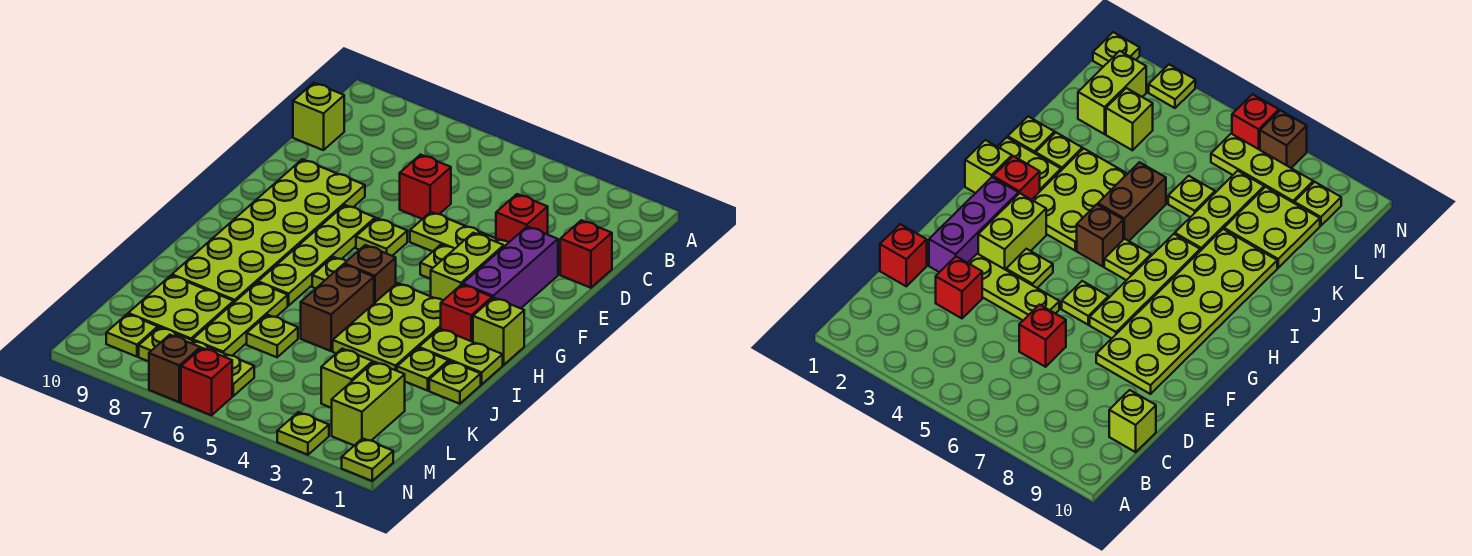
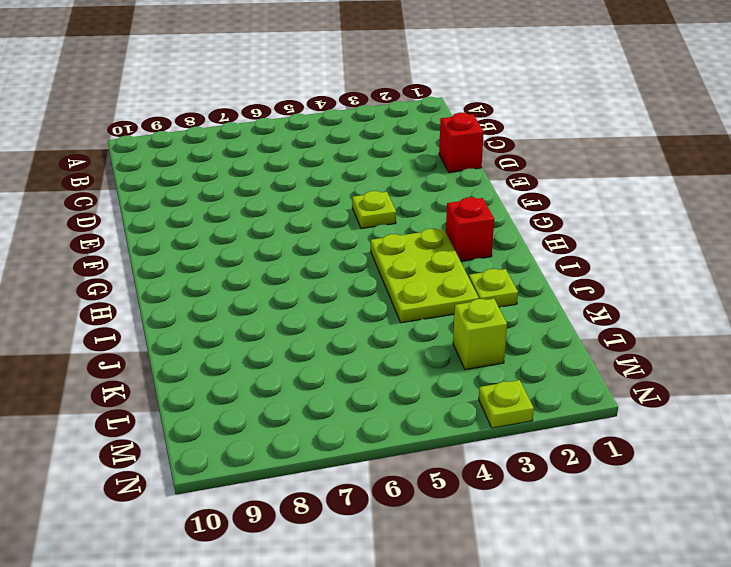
none -> lime 1x1 brick [293,83,344,150]
none -> red 1x1 brick [496,194,548,243]
none -> red 1x1 brick [400,155,451,219]
none -> purple 1x3 brick [463,226,558,308]

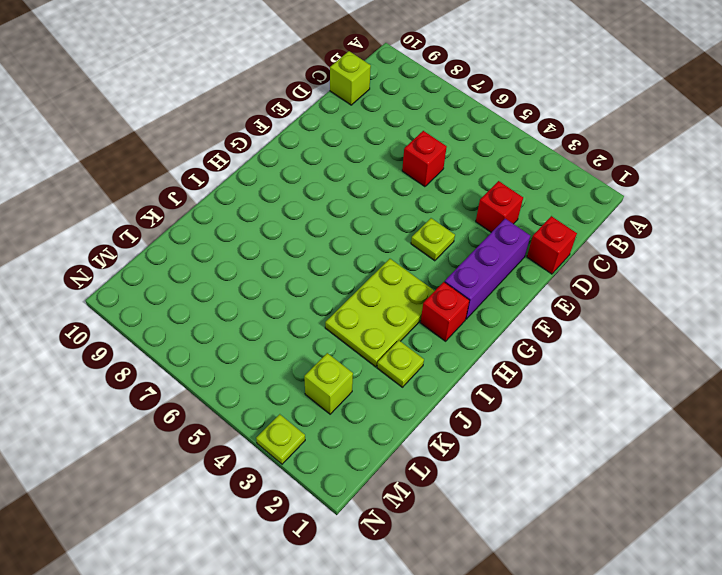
none -> lime 1x3 plate [410,212,508,252]
none -> lime 2x6 plate [172,159,365,302]
none -> lime 1x2 brick [431,233,504,300]
none -> lime 1x1 plate [356,218,407,256]

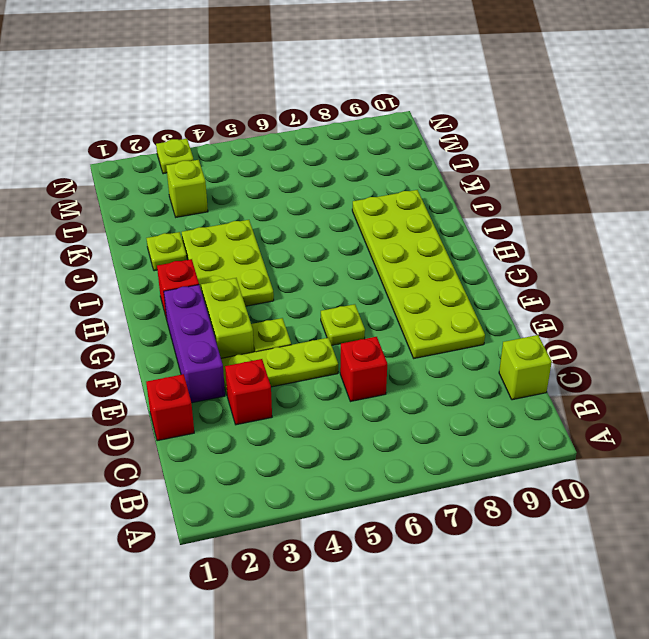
none -> lime 1x4 plate [258,205,375,306]
none -> lime 1x1 brick [473,298,524,365]
none -> brown 1x1 brick [344,245,396,303]
none -> lime 1x1 plate [312,257,346,289]

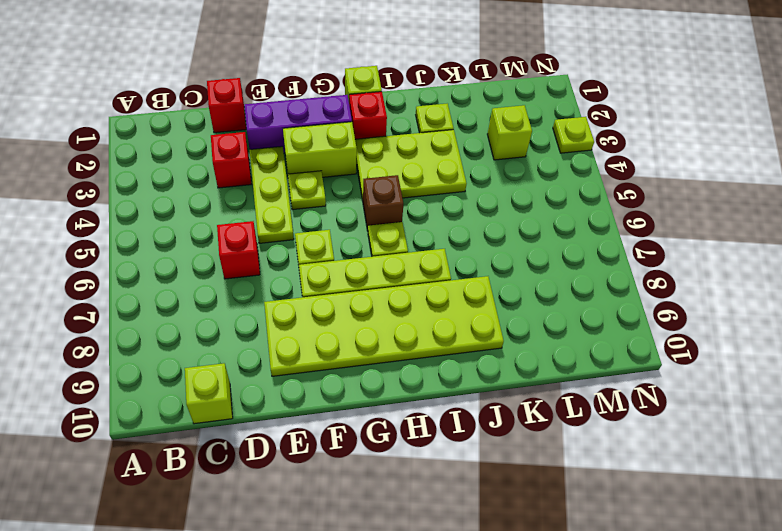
none -> lime 1x2 plate [419,329,503,384]
none -> brown 1x2 brick [301,264,374,351]
none -> lime 1x1 plate [429,361,481,404]
none -> lime 1x3 plate [193,282,288,356]

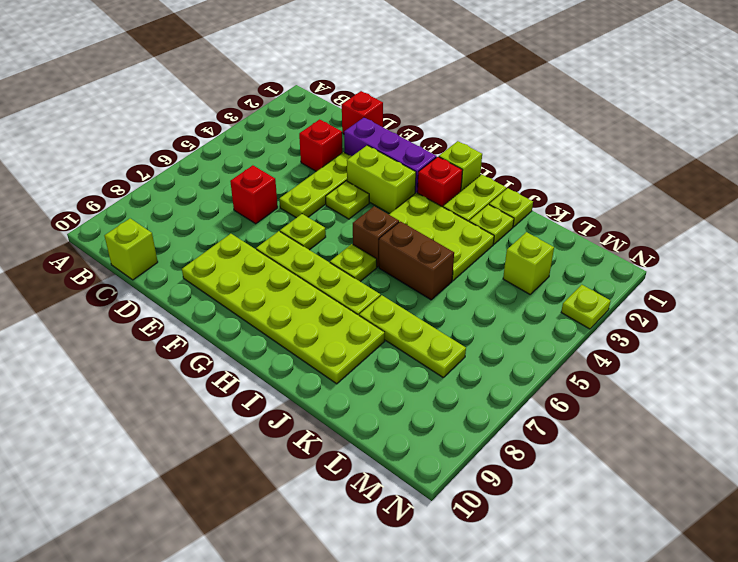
none -> lime 1x1 plate [247,315,298,357]
none -> lime 2x2 plate [128,275,234,340]
none -> lime 1x2 brick [332,362,405,445]
none -> lime 1x3 plate [139,327,254,396]

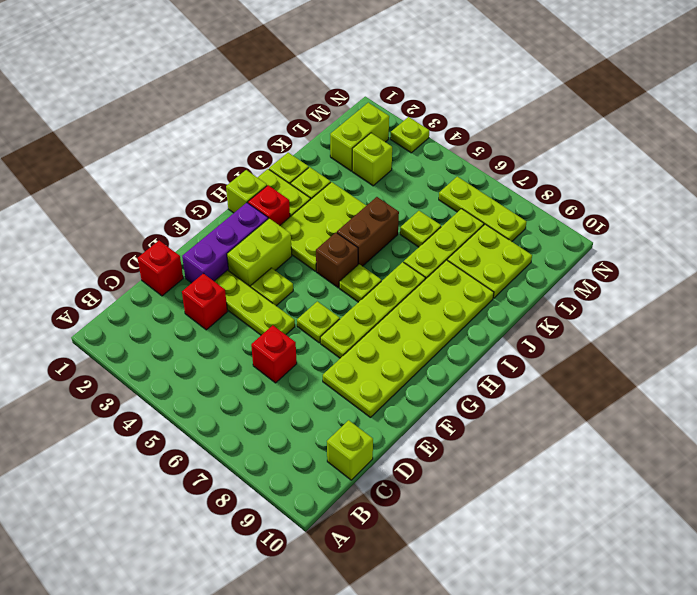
none -> lime 1x1 plate [106,314,158,357]
none -> lime 1x1 plate [342,438,393,481]
none -> red 1x1 brick [181,348,232,415]
none -> brown 1x1 brick [149,335,200,402]

